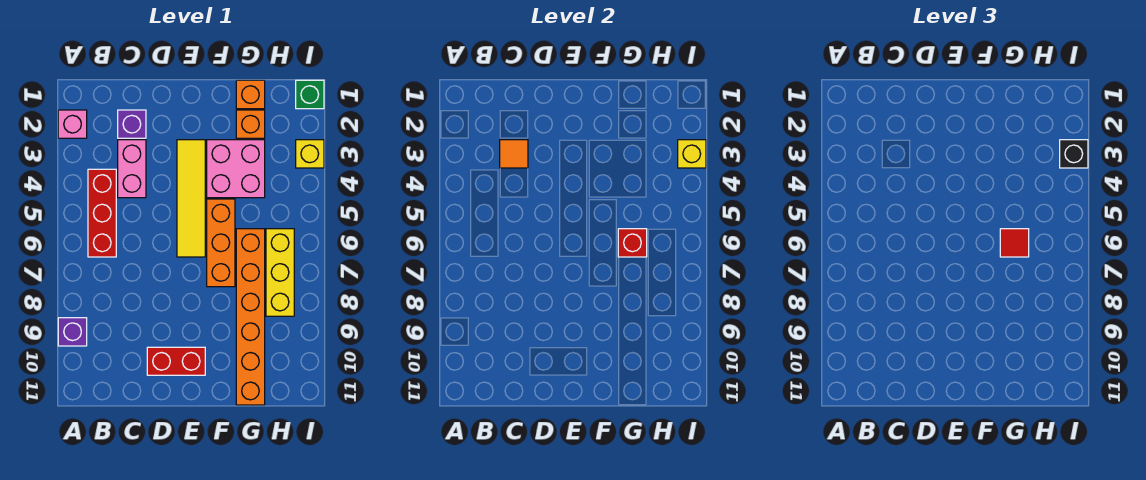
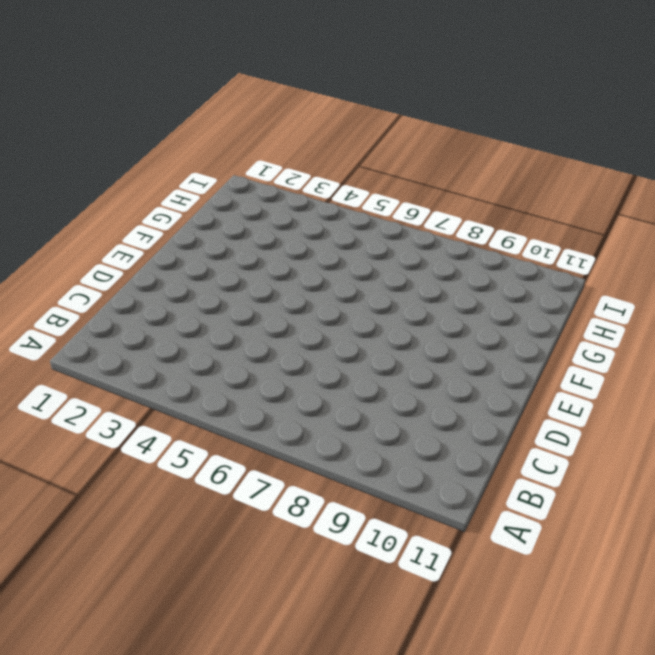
none -> pink 1x1 brick [58,110,87,138]
none -> purple 1x1 brick [58,318,87,346]
none -> red 1x3 brick [88,169,116,257]

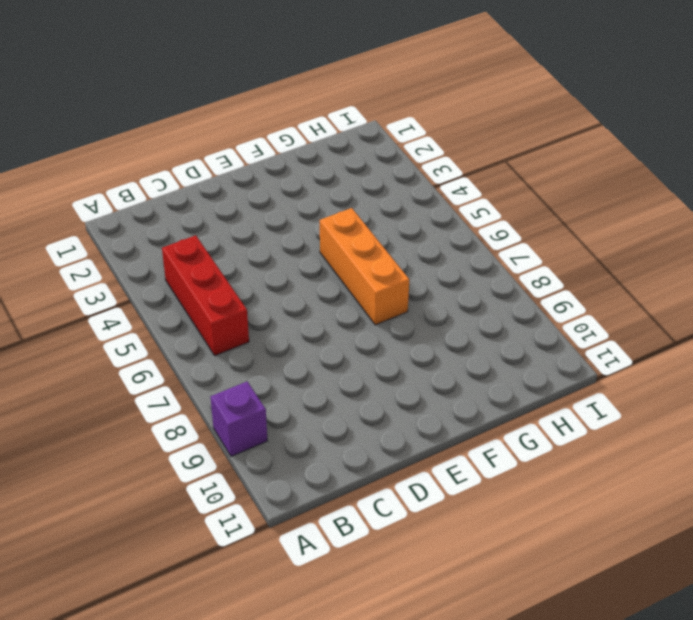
none -> pink 1x1 brick [58,110,87,138]
none -> purple 1x1 brick [118,110,146,138]
none -> pink 1x2 brick [118,140,146,198]

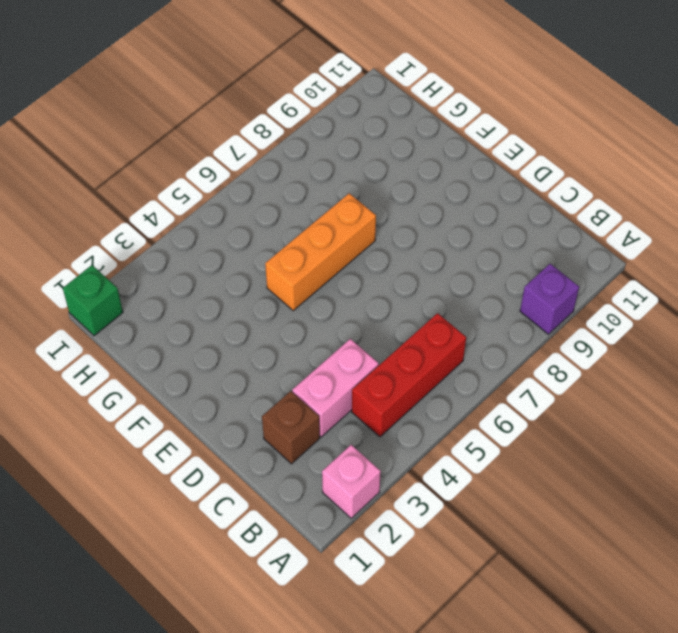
brown 1x1 brick [262,391,320,464] -> purple 1x1 brick [118,110,146,138]
none -> red 1x2 brick [147,347,205,375]
none -> yellow 1x4 tile [177,140,205,257]
none -> pink 2x2 brick [207,140,265,198]

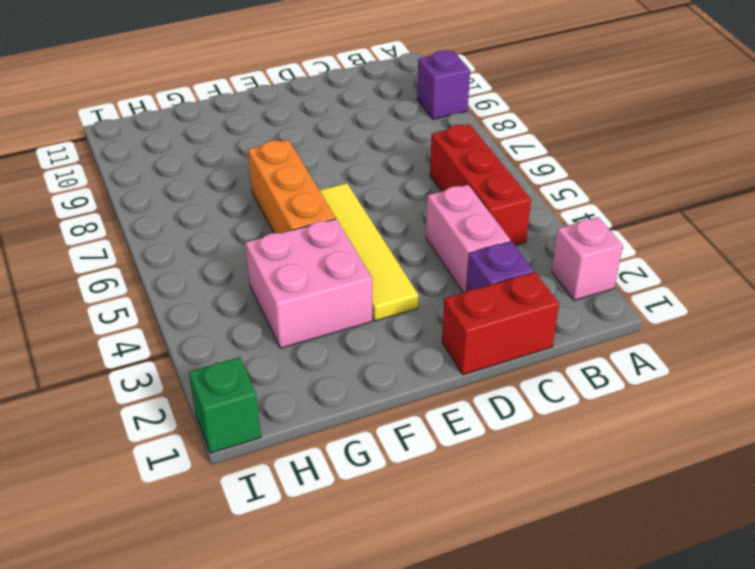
red 1x2 brick [442,272,559,375] -> red 1x2 brick moved to [147,347,205,375]
none -> orange 1x1 brick [236,80,265,109]
none -> orange 1x1 brick [236,110,265,138]
none -> orange 1x6 brick [236,229,265,405]

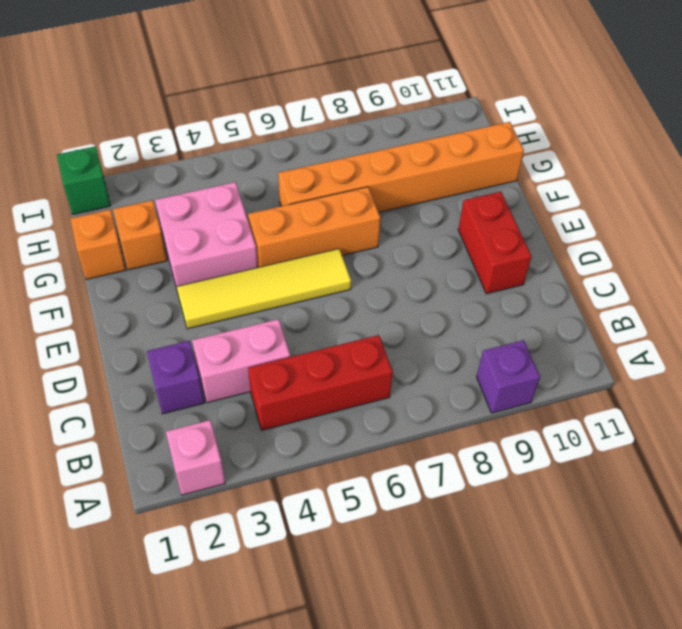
none -> yellow 1x3 brick [266,229,294,316]
none -> yellow 1x1 brick [296,140,324,168]
none -> orange 1x1 tile [500,140,528,168]

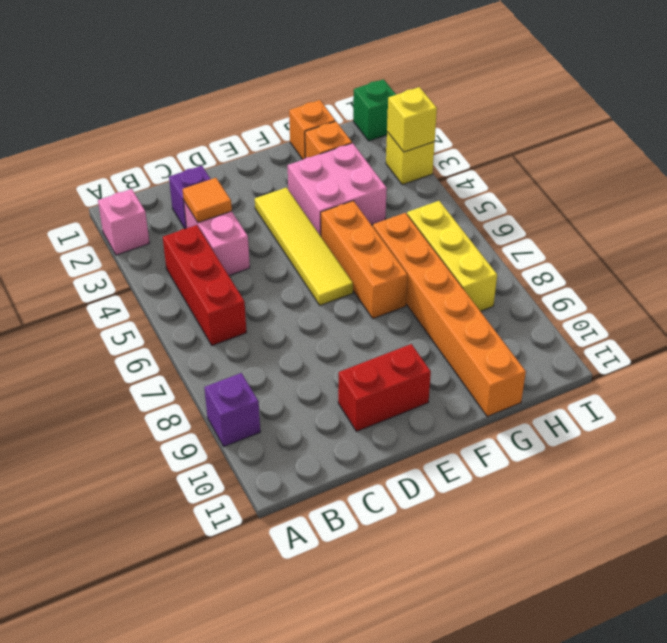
none -> red 1x1 brick [618,229,647,257]
none -> red 1x1 tile [1000,229,1029,257]
none -> black 1x1 brick [1060,140,1088,168]

